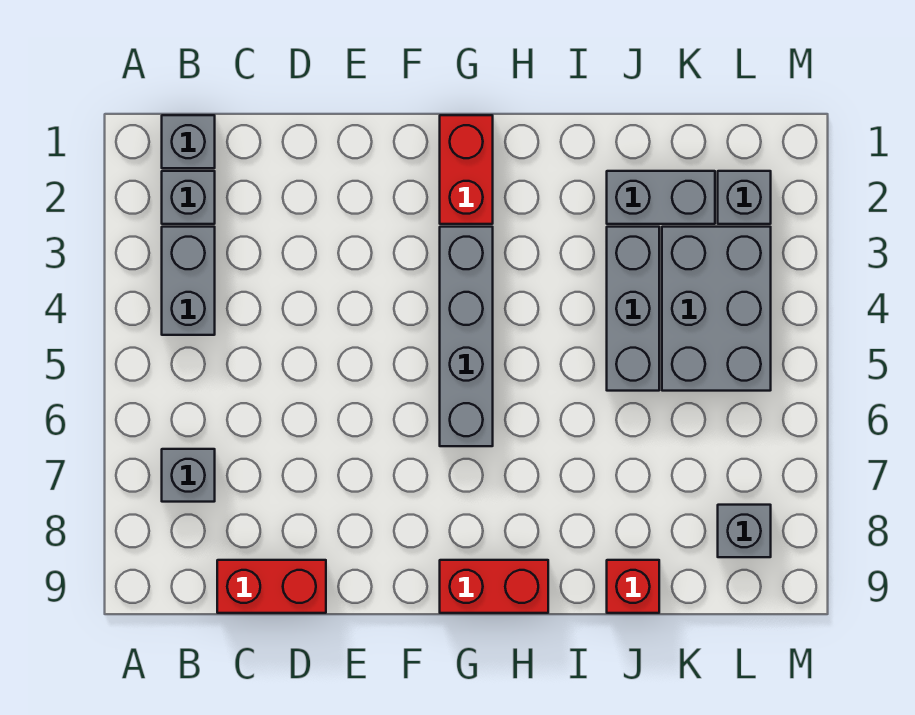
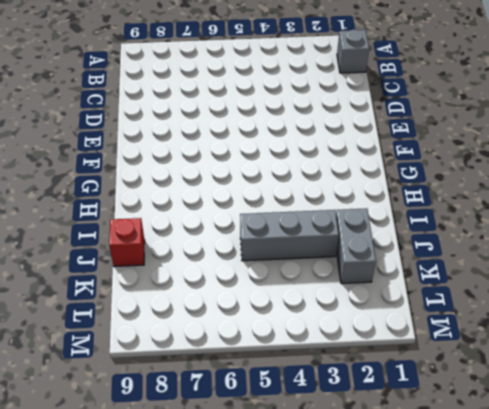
none -> grey 1x1 brick [162,171,215,224]
none -> grey 1x2 brick [162,227,215,335]
none -> grey 1x1 brick [162,449,215,502]

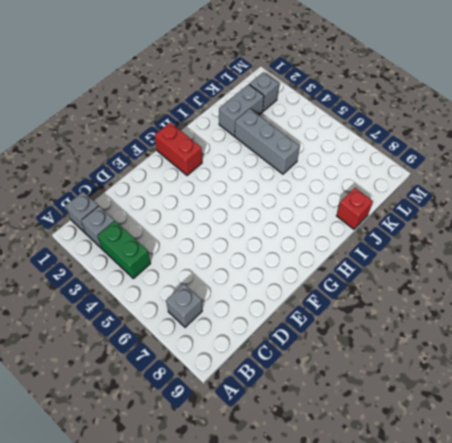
green 1x2 brick [97,221,151,278] -> grey 1x2 brick [162,227,215,335]
none -> red 1x2 brick [217,560,326,613]
none -> grey 1x4 brick [440,227,493,446]
none -> red 1x2 brick [440,560,548,613]

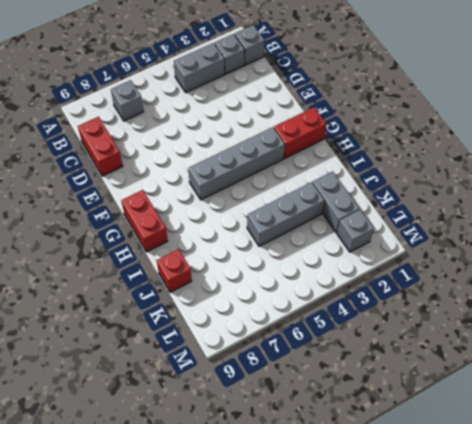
none -> grey 2x3 brick [662,227,771,391]
none -> grey 1x1 brick [718,505,771,557]

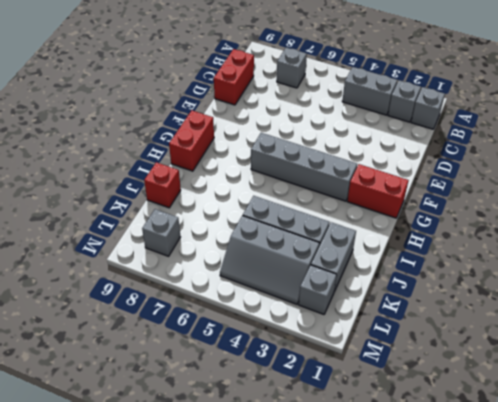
grey 2x3 slope [220,216,319,304] -> grey 2x3 brick [662,227,771,391]

